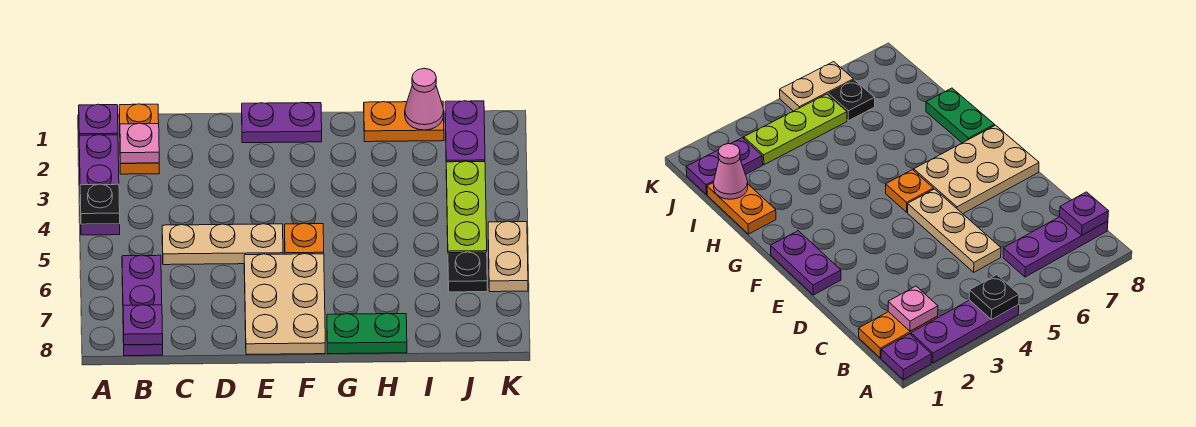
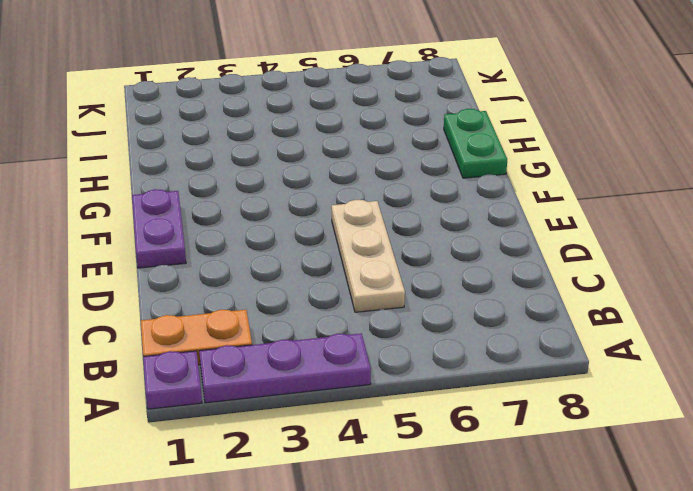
none -> purple 1x3 plate [122,255,163,356]
none -> tan 2x3 plate [244,254,325,354]
none -> orange 1x1 plate [285,223,324,254]

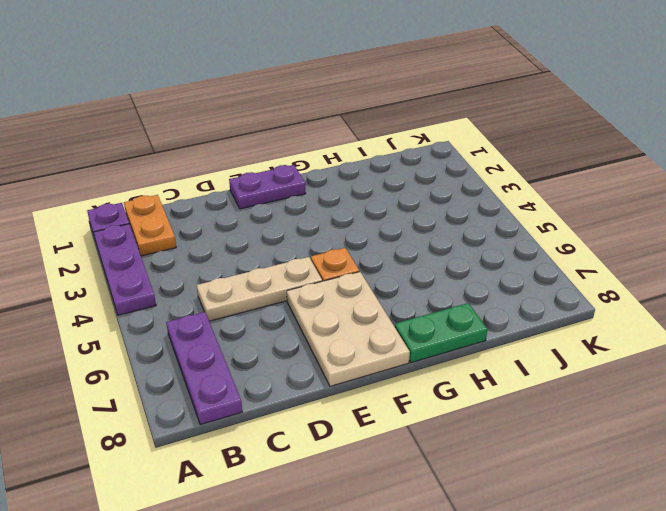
none -> orange 1x2 plate [364,101,444,142]
none -> purple 1x2 plate [445,101,485,162]
none -> lime 1x3 plate [446,161,487,253]

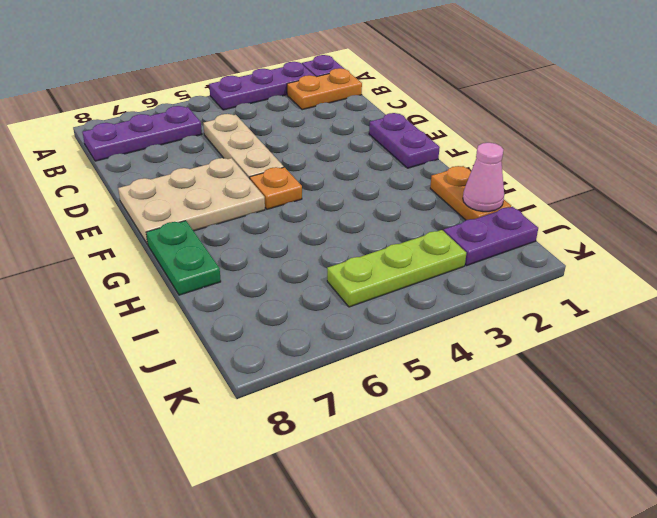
none -> black 1x1 plate [448,252,487,292]
none -> tan 1x2 plate [488,221,528,292]
none -> black 1x1 plate [80,184,120,224]

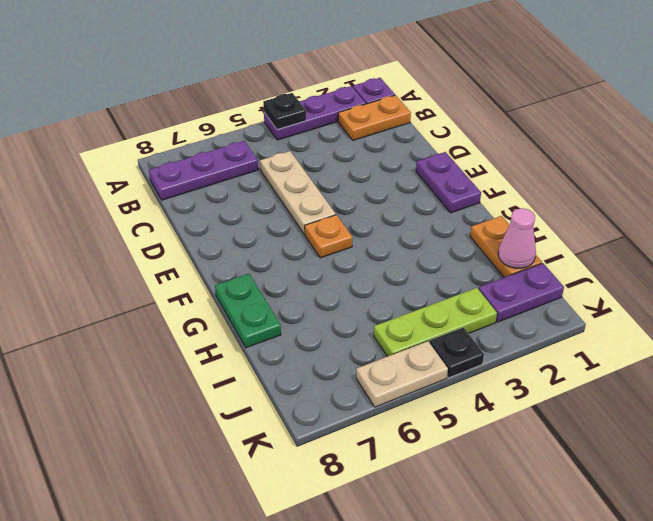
black 1x1 plate [430,327,484,378] -> black 1x1 plate moved to [448,252,487,292]
none -> tan 2x3 plate [244,254,325,354]
none -> pink 1x1 plate [120,123,159,163]
none -> purple 1x1 plate [123,305,163,345]

